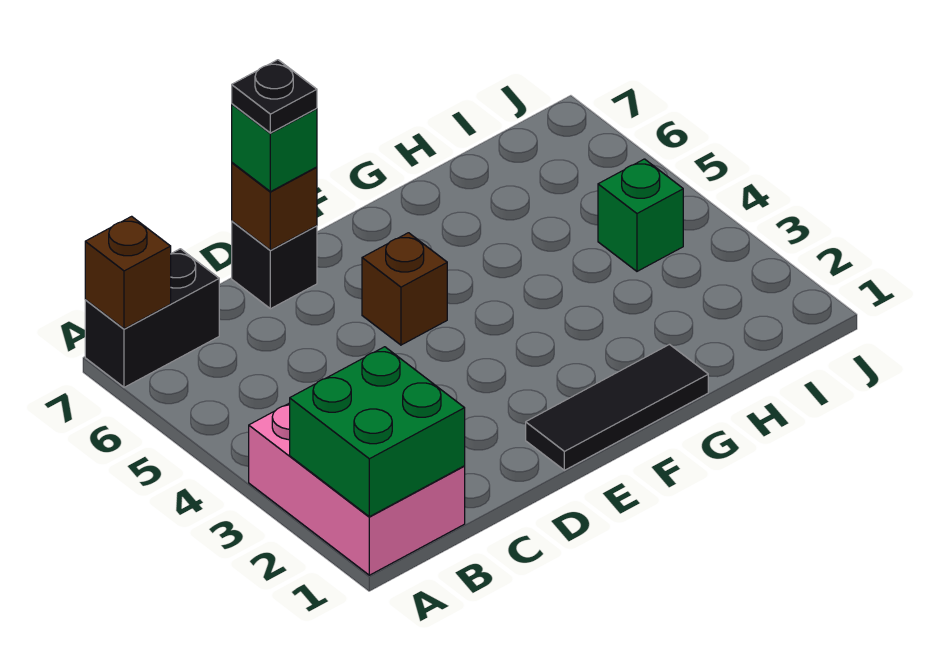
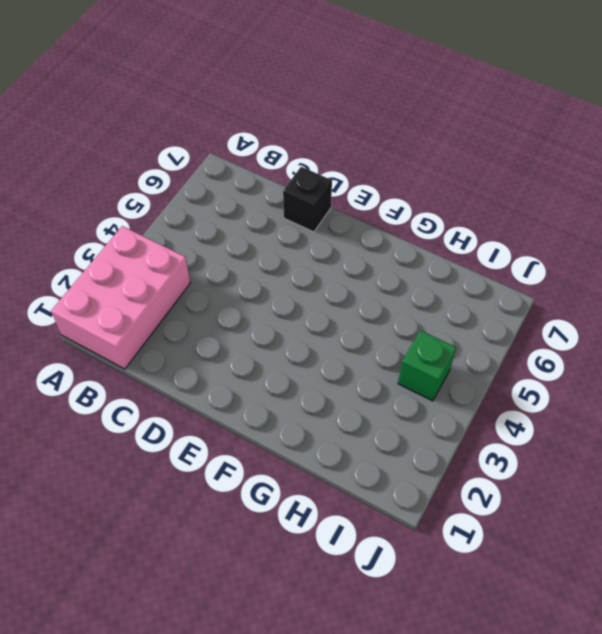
none -> black 1x2 brick [85,249,219,387]
none -> black 1x3 tile [526,345,708,470]

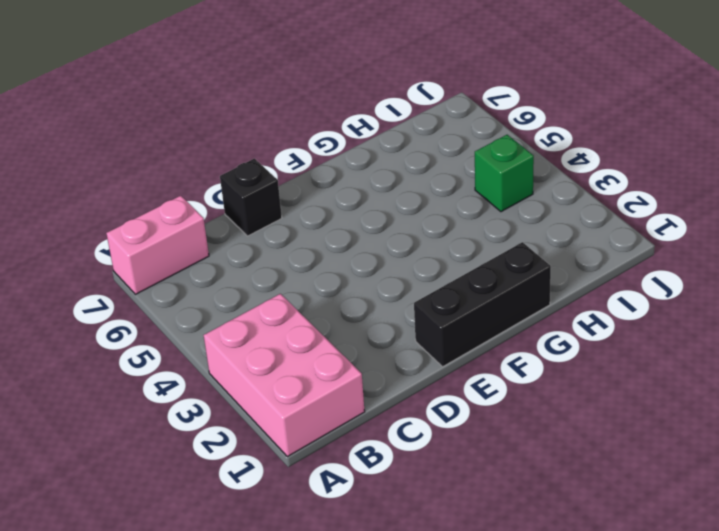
pink 1x2 brick [106,196,209,294] -> black 1x2 brick [85,249,219,387]
black 1x3 brick [414,242,551,367] -> black 1x3 tile [526,345,708,470]
none -> brown 1x1 brick [362,233,447,345]
none -> green 2x2 brick [290,347,465,517]

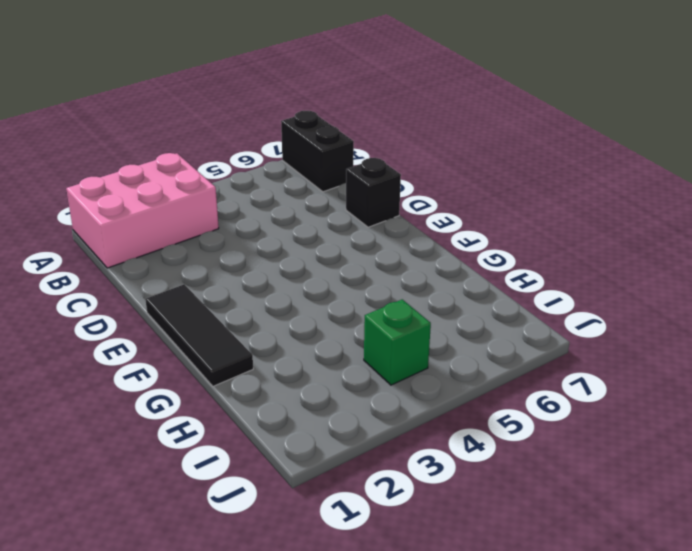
none -> brown 1x1 brick [362,233,447,345]
none -> green 2x2 brick [290,347,465,517]

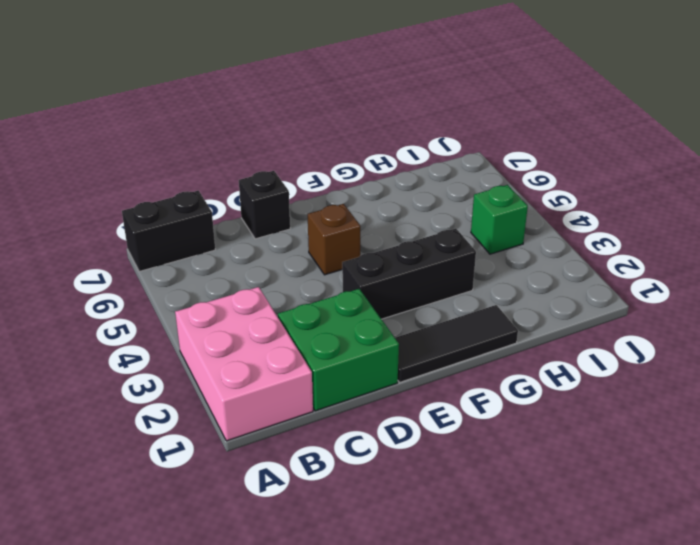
green 2x2 brick [278,289,399,411] -> green 2x2 brick moved to [290,347,465,517]
black 1x3 brick [342,229,476,319] -> none
none -> brown 1x1 brick [85,216,171,329]
none -> brown 1x1 brick [232,163,317,250]

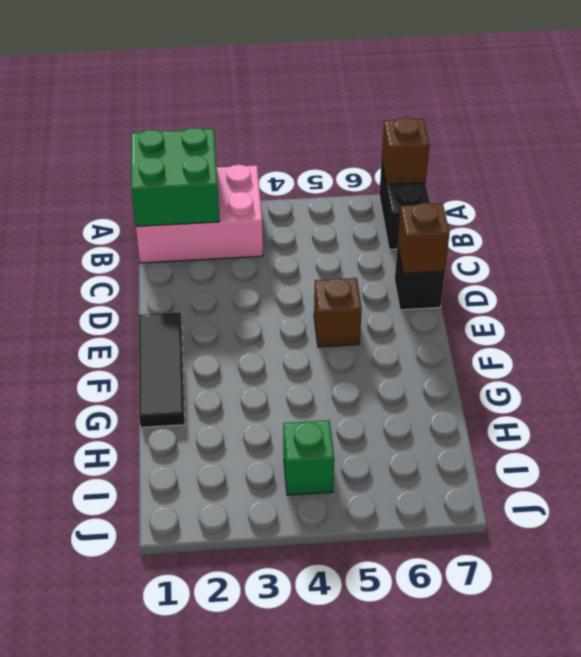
none -> green 1x1 brick [232,104,317,192]
none -> black 1x1 plate [232,60,317,133]

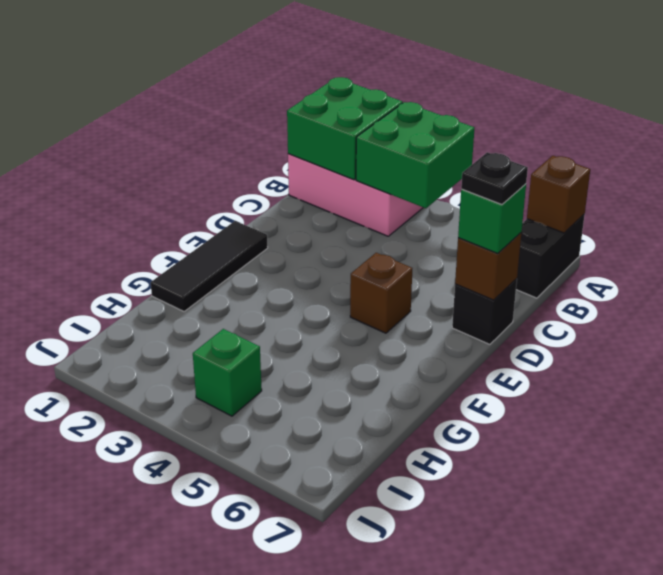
green 2x2 brick [356,102,474,208] -> none

